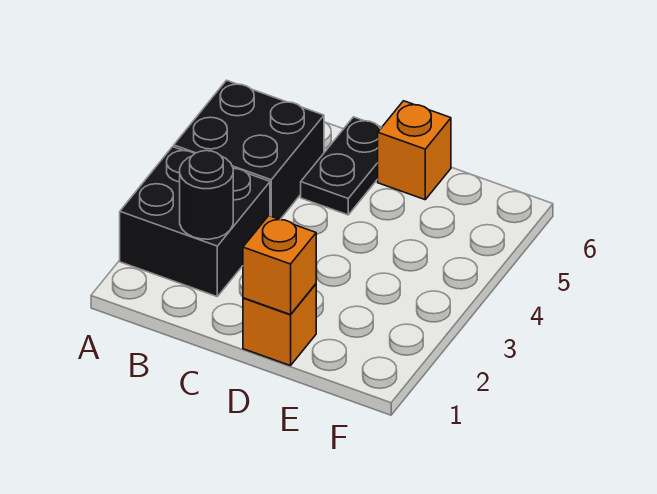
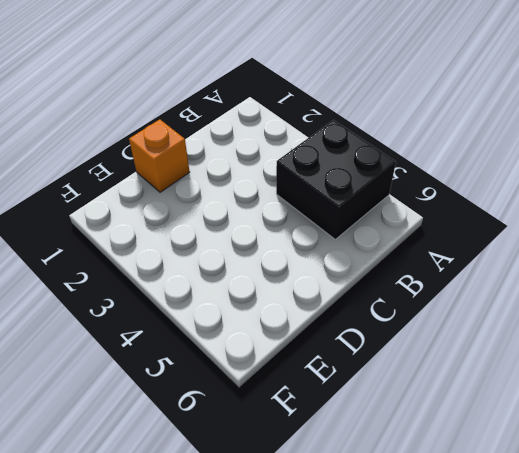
none -> black 2x2 brick [120,147,270,296]
none -> black 1x2 plate [301,117,382,215]

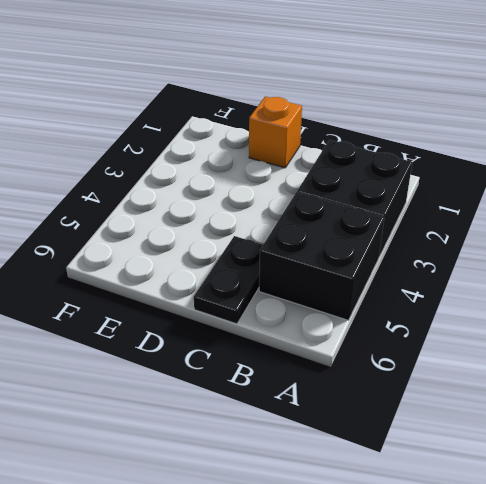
none -> orange 1x1 brick [378,101,451,200]
none -> black 1x1 round brick [180,151,233,239]

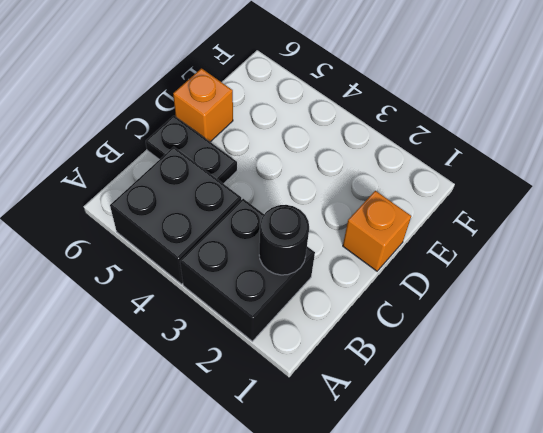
none -> orange 1x1 brick [243,216,316,315]

